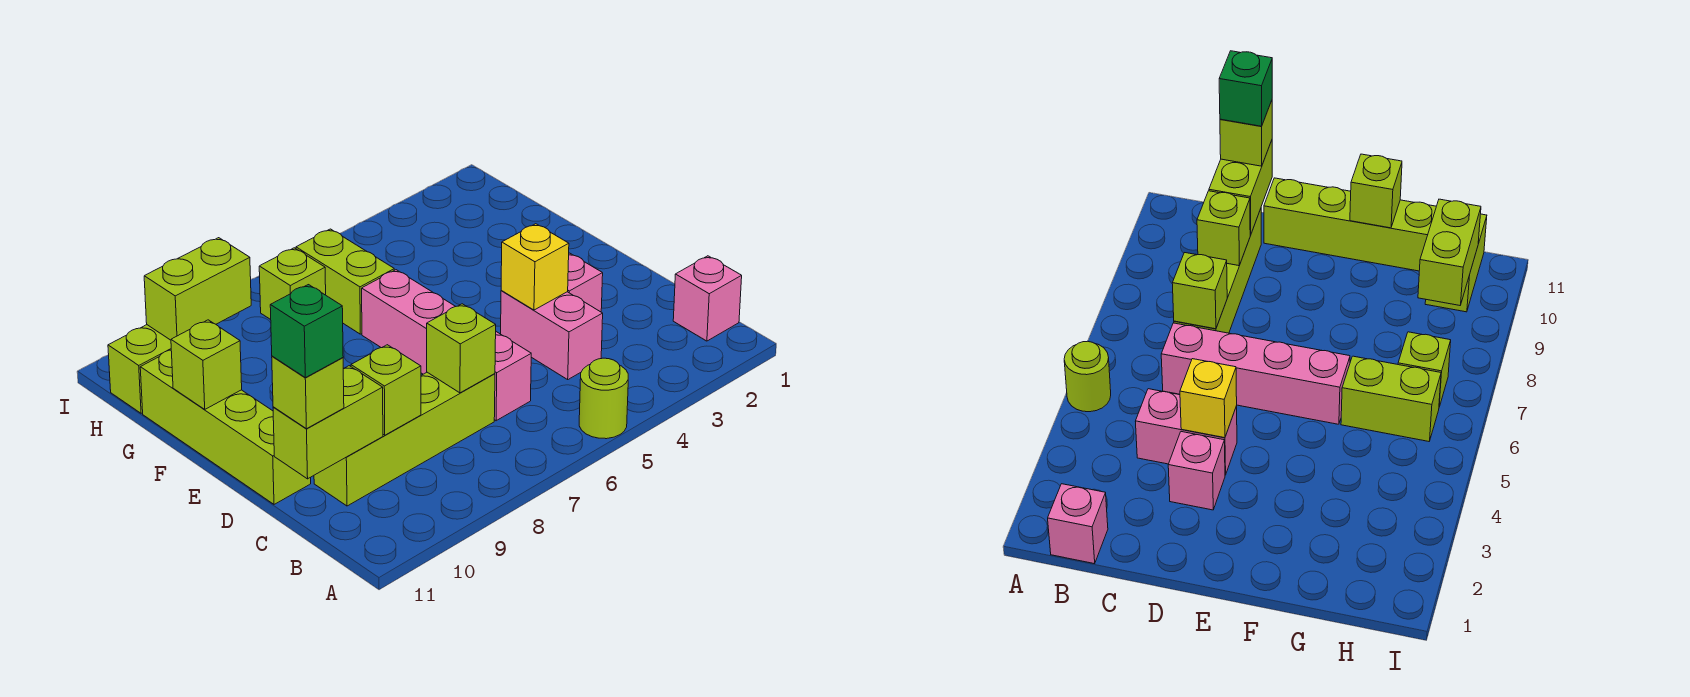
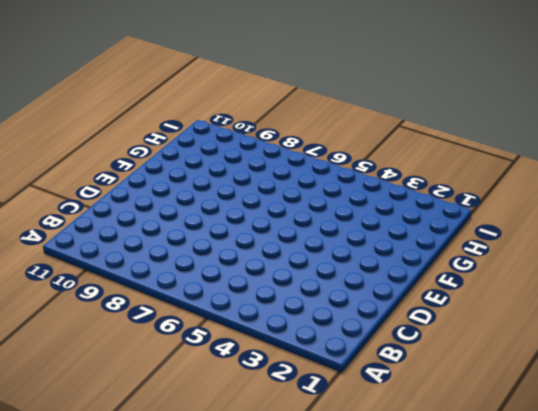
none -> lime 1x1 round brick [579,358,628,439]
none -> pink 1x1 brick [673,256,742,341]
none -> pink 1x2 brick [501,291,603,379]

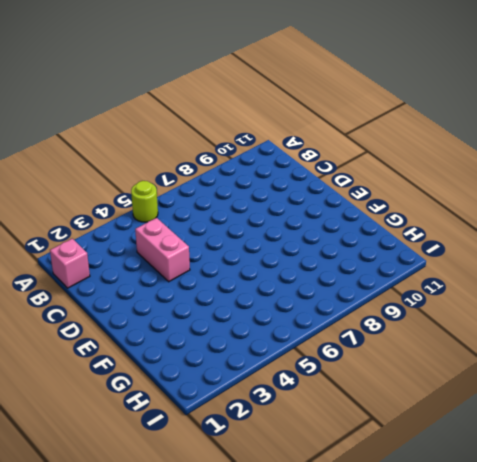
none -> pink 1x4 brick [362,270,531,421]
none -> lime 1x4 brick [314,372,495,506]
none -> pink 1x1 brick [568,253,603,312]

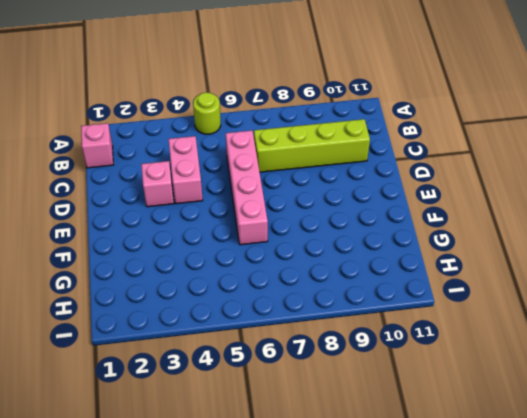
none -> lime 1x4 brick [140,350,311,504]
none -> lime 1x2 brick [296,229,394,334]
none -> lime 1x1 brick [259,248,326,320]

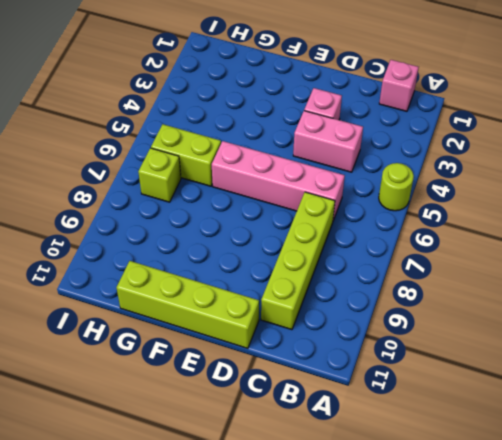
none -> lime 1x2 brick [108,325,171,413]
none -> lime 1x1 brick [427,304,496,393]
none -> lime 1x1 brick [351,345,421,435]

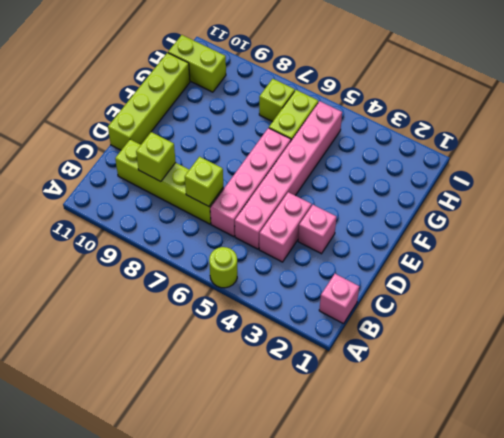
pink 1x6 brick [235,101,342,249] -> none
none -> lime 1x2 brick [273,366,383,479]
none -> yellow 1x1 brick [501,224,569,310]
none -> lime 1x1 brick [171,320,242,409]

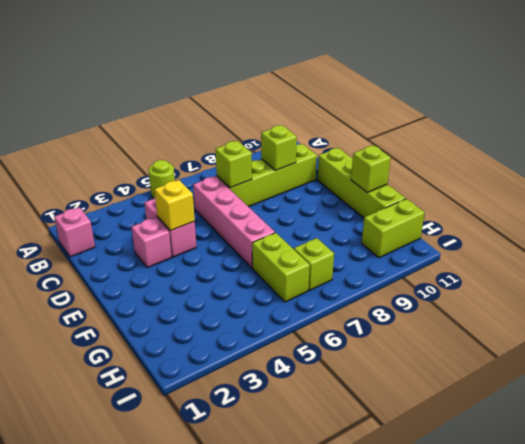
none -> lime 1x2 brick [273,366,383,479]
none -> lime 1x2 brick [144,238,251,340]
none -> lime 1x1 brick [272,356,344,429]

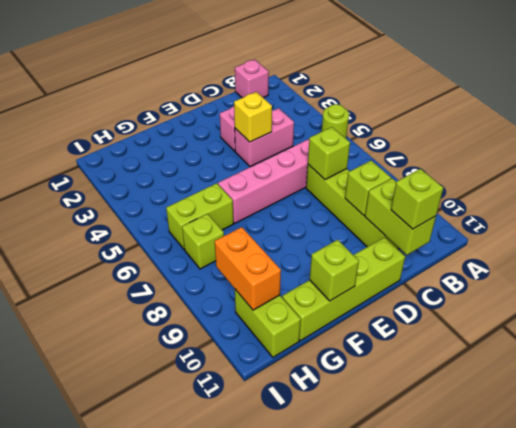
orange 1x2 brick [215,227,281,310] -> lime 1x2 brick [144,238,251,340]
none -> green 1x1 brick [270,285,343,378]

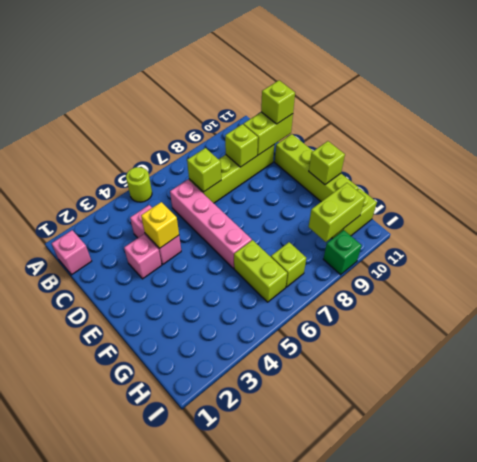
green 1x1 brick [323,230,362,275] -> green 1x1 brick moved to [270,285,343,378]

